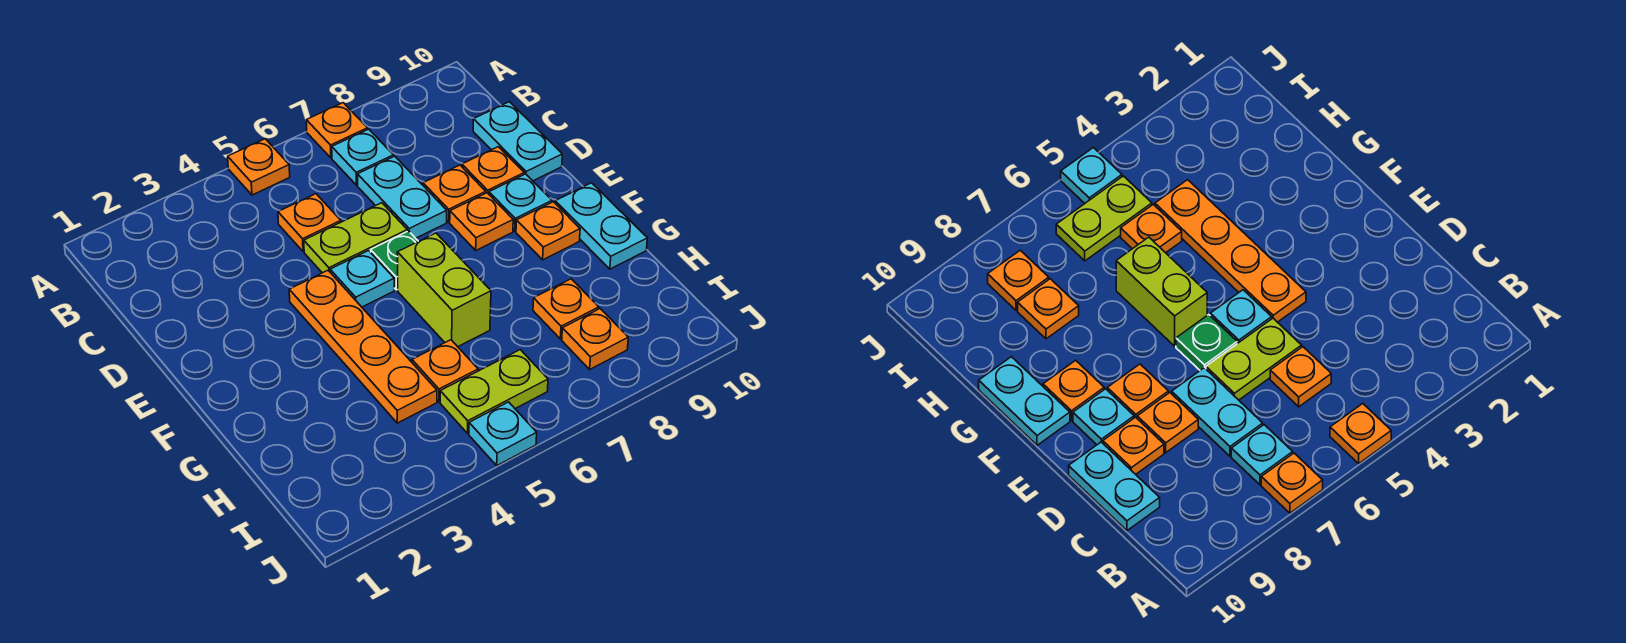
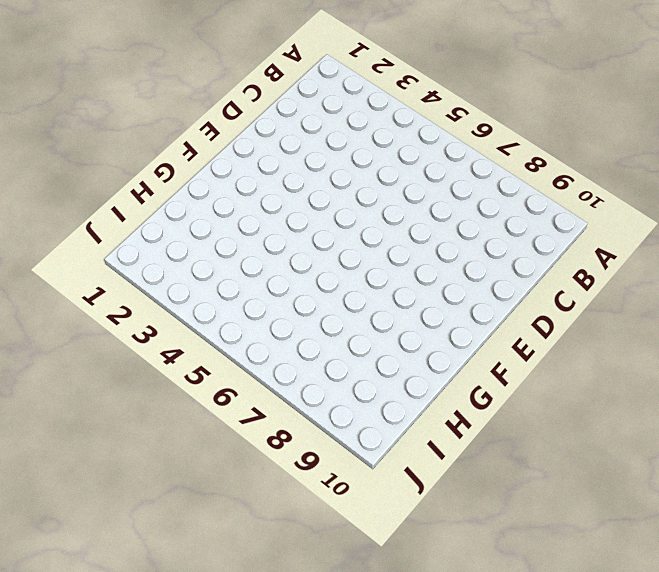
none -> orange 1x1 plate [228,139,290,195]
none -> orange 1x1 plate [306,103,368,158]
none -> cyan 1x1 plate [332,129,394,185]

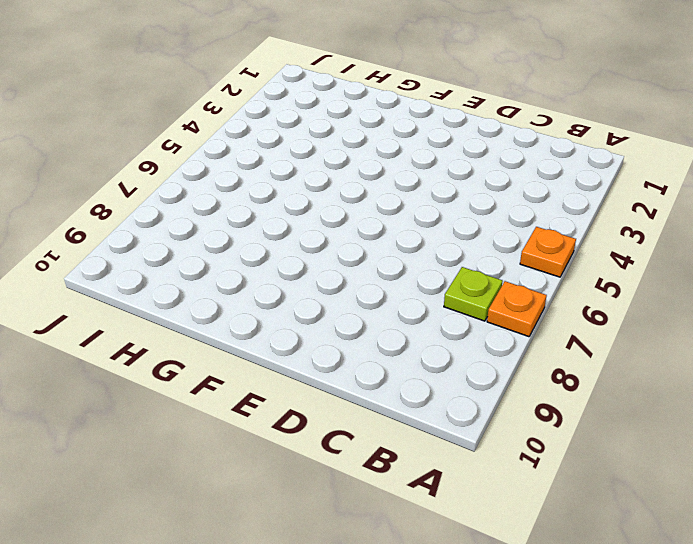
lime 1x1 plate [444,267,503,321] -> cyan 1x1 plate [332,129,394,185]
none -> orange 1x1 plate [278,194,341,251]
none -> cyan 1x2 plate [358,156,447,238]
none -> cyan 1x2 plate [473,102,562,181]

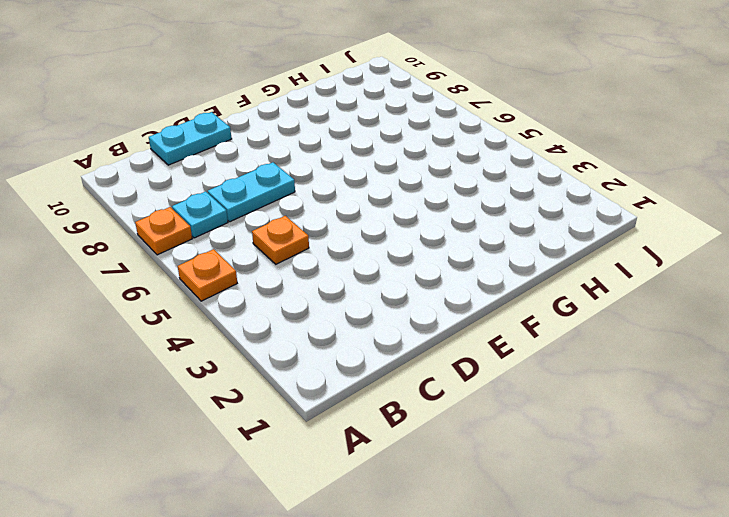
none -> lime 1x2 plate [304,203,407,273]
none -> orange 1x1 plate [423,165,486,222]
none -> orange 1x1 plate [462,147,524,194]

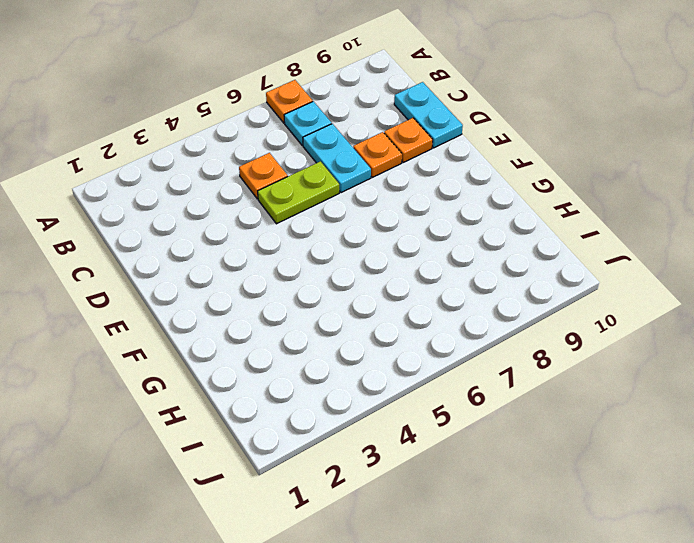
none -> orange 1x1 plate [228,139,290,195]
none -> orange 1x4 plate [289,271,437,423]
none -> cyan 1x1 plate [330,251,394,307]

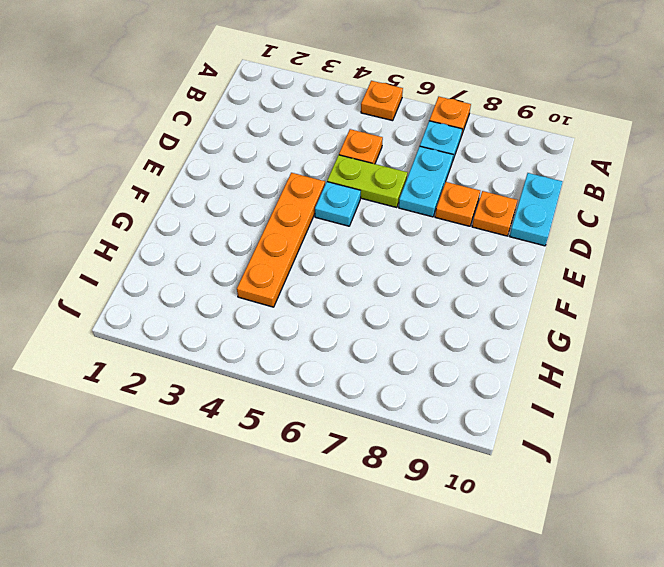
none -> green 1x1 plate [371,231,418,290]
none -> orange 1x1 plate [450,193,513,250]
none -> cyan 1x1 plate [489,174,552,231]

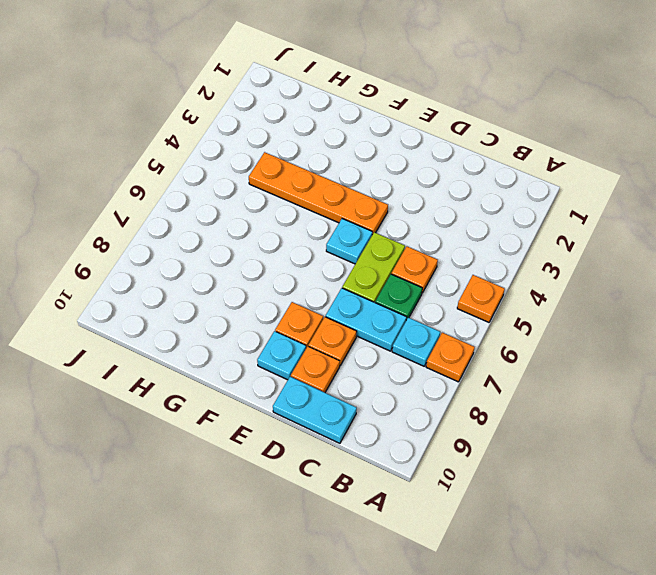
green 1x1 plate [375,274,422,320] -> green 1x1 plate moved to [371,231,418,290]
none -> lime 1x2 brick [397,233,491,347]
none -> orange 1x1 plate [516,202,580,260]
none -> cyan 1x2 plate [555,183,647,269]

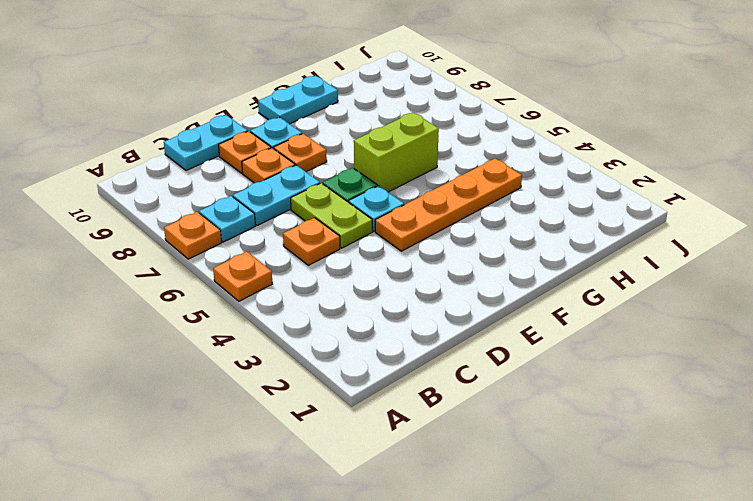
none -> orange 1x1 plate [516,202,580,260]
none -> orange 1x1 plate [412,340,478,402]
none -> orange 1x1 plate [533,279,599,339]

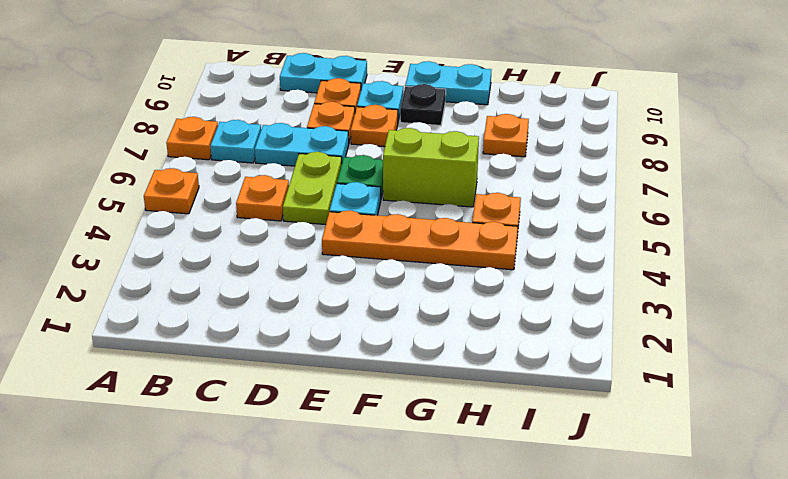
black 1x1 plate [400,84,446,126] -> orange 1x1 plate [516,202,580,260]
none -> lime 1x2 plate [440,350,548,433]
none -> orange 1x1 plate [562,309,628,369]
none -> cyan 1x1 plate [469,402,537,465]

